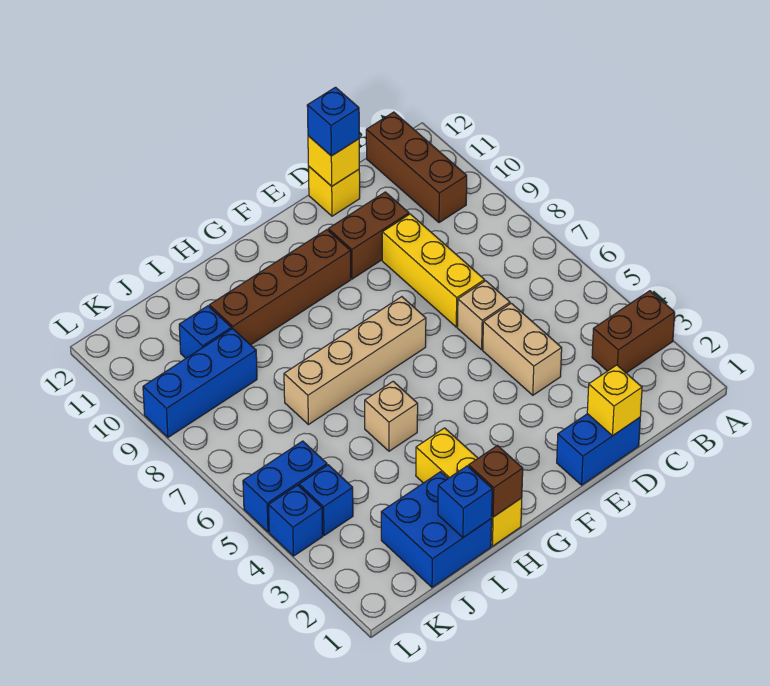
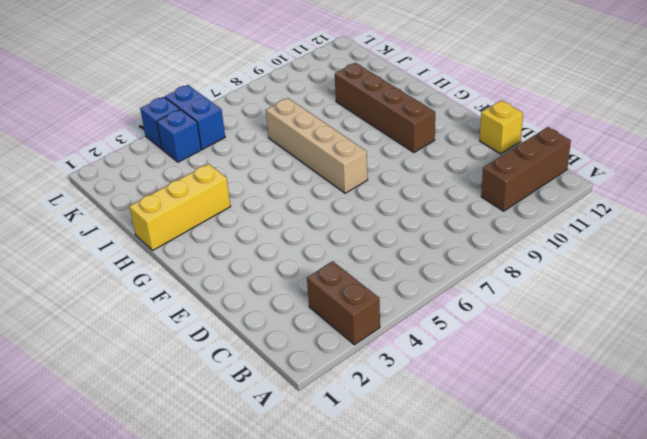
none -> blue 1x2 brick [557,414,640,485]
none -> tan 1x2 brick [483,303,562,395]
none -> tan 1x1 brick [457,281,510,350]

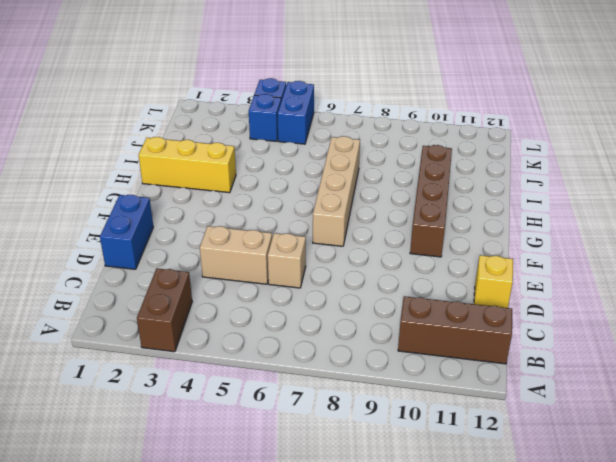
none -> yellow 1x3 brick [382,214,485,327]
none -> brown 1x2 brick [328,192,409,279]
none -> tan 1x1 brick [365,381,418,451]

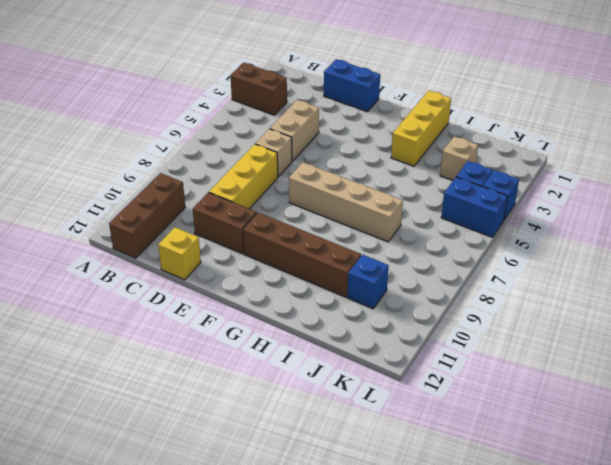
tan 1x1 brick [440,136,478,181] -> tan 1x1 brick moved to [365,381,418,451]
none -> blue 2x2 brick [381,472,492,587]
none -> blue 1x3 brick [143,329,257,437]
none -> yellow 1x1 brick [587,365,642,436]

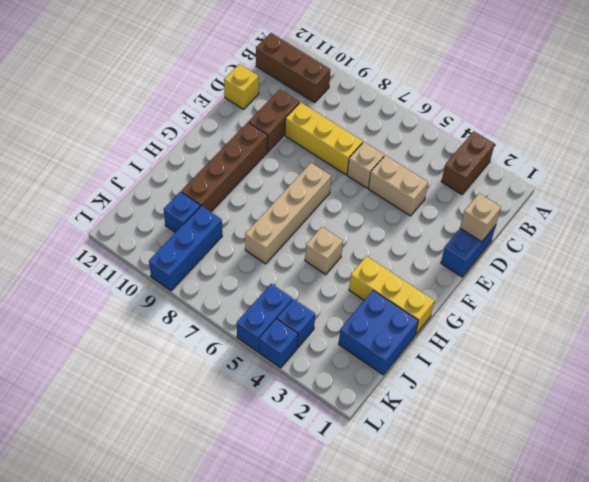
tan 1x1 brick [460,193,501,242] -> yellow 1x1 brick [587,365,642,436]
none -> yellow 1x1 brick [308,136,359,186]
none -> brown 1x1 brick [469,446,523,517]
none -> blue 1x1 brick [438,466,492,537]

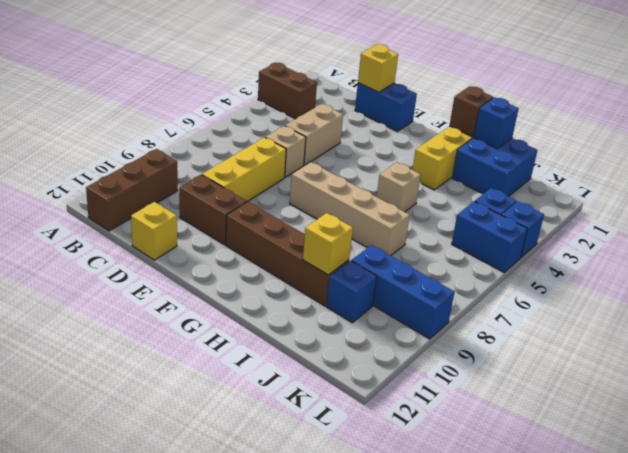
yellow 1x1 brick [303,213,353,275] -> yellow 1x1 brick moved to [308,136,359,186]
none -> blue 1x1 brick [307,87,359,156]

